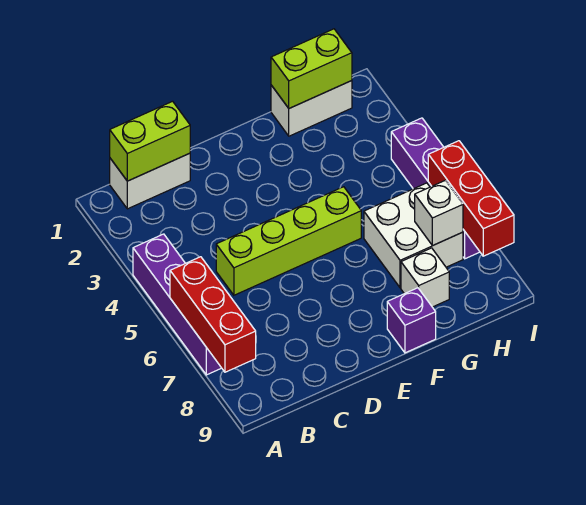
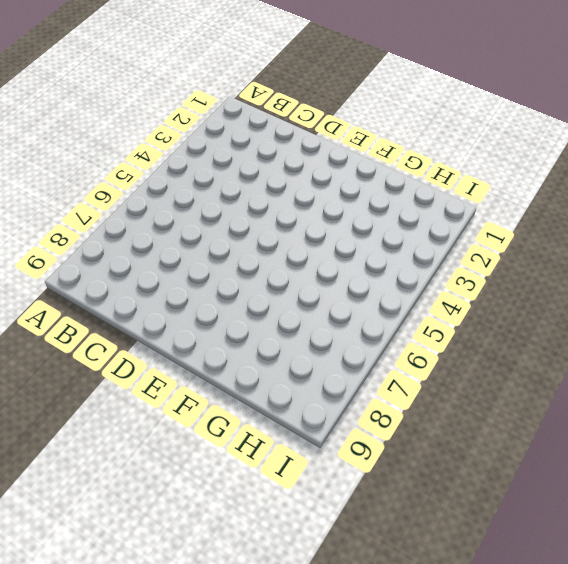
none -> purple 1x4 brick [133,234,221,375]
none -> white 1x2 brick [110,153,190,209]
none -> lime 1x4 brick [216,187,361,295]

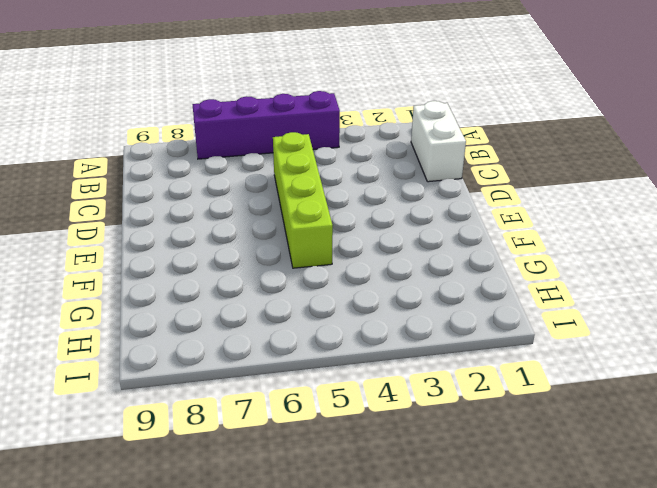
none -> purple 1x1 brick [387,288,436,353]
none -> white 1x2 brick [271,81,352,136]
none -> white 2x2 brick [364,183,463,288]

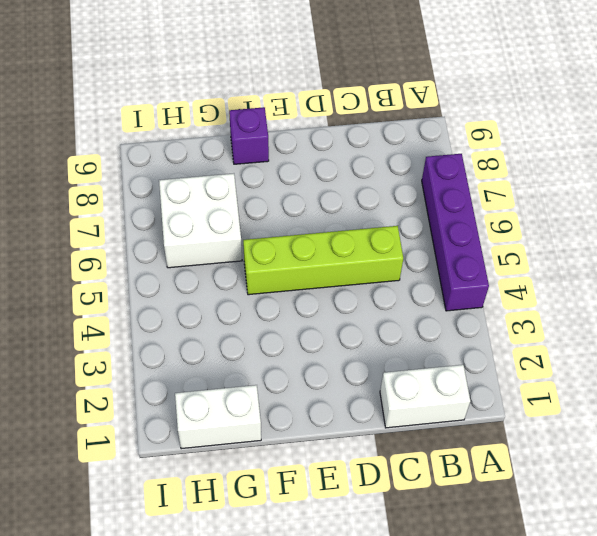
none -> white 1x1 brick [401,248,449,307]
none -> purple 1x4 brick [391,118,480,259]
none -> red 1x3 brick [170,257,256,372]

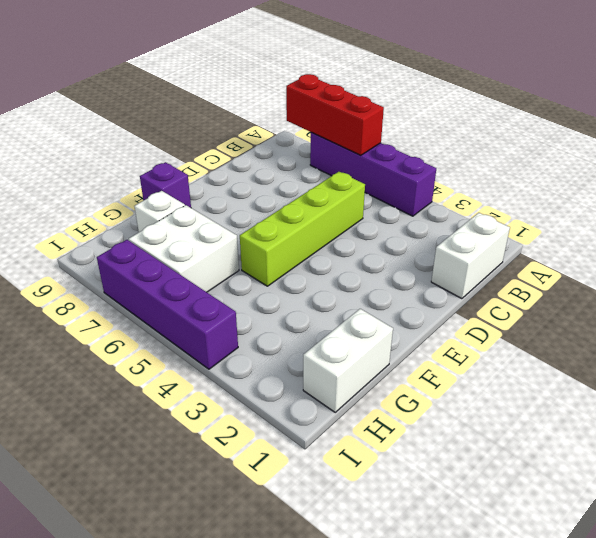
none -> lime 1x2 brick [110,101,190,181]
none -> lime 1x2 brick [271,29,352,108]
none -> white 1x1 brick [415,180,463,245]

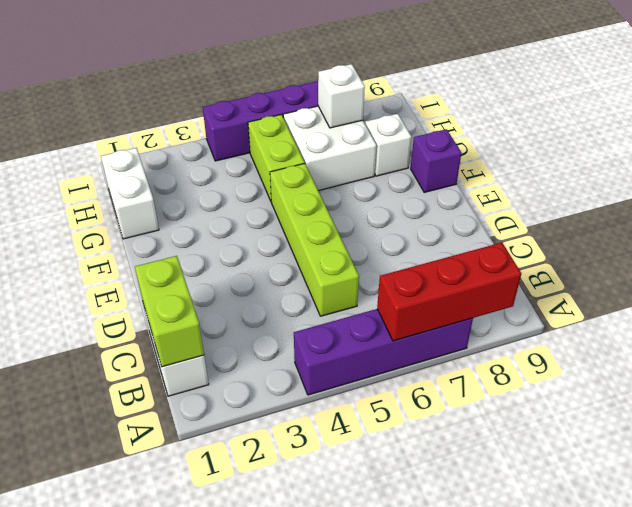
lime 1x2 brick [248,115,305,202] -> lime 1x2 brick moved to [271,29,352,108]
none -> red 1x3 brick [428,141,514,256]

